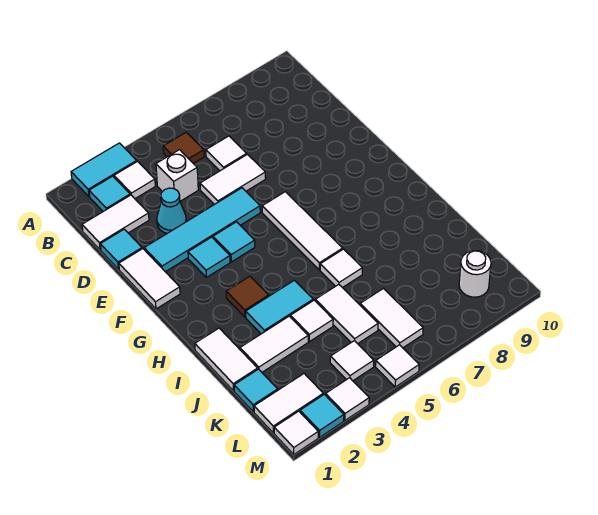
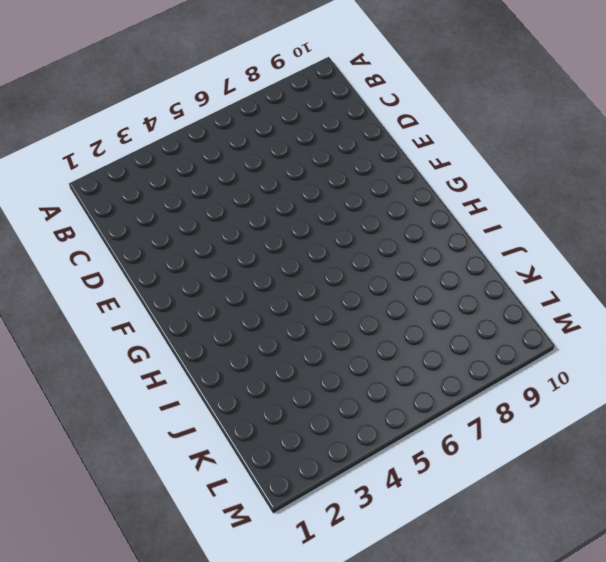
none -> cyan 1x2 tile [71,143,137,196]
none -> cyan 1x1 tile [89,176,130,211]
none -> white 1x1 tile [114,162,155,199]
none -> brown 1x1 tile [163,132,204,164]

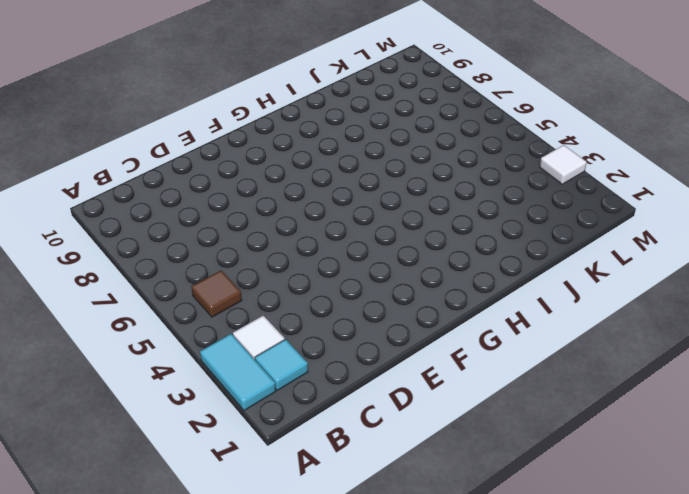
none -> white 1x2 tile [82,195,149,250]
none -> white 1x1 brick [156,150,198,201]
none -> white 1x1 tile [206,136,247,171]
none -> cyan 1x1 tile [100,229,142,269]

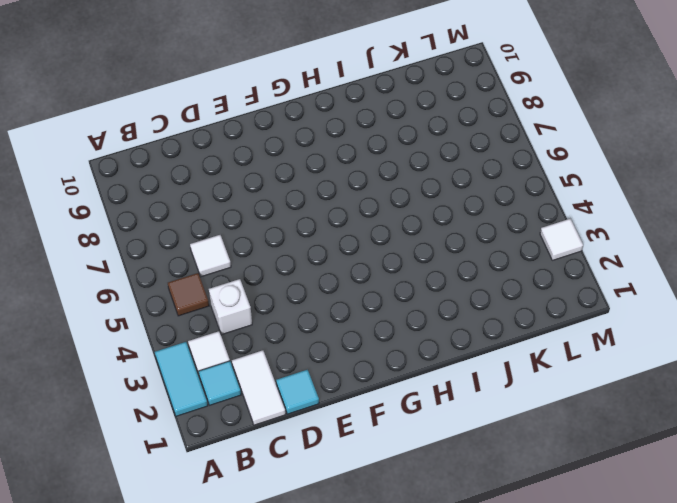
none -> cyan 1x1 cone [157,188,186,233]
none -> white 1x2 tile [200,154,266,205]
none -> white 1x2 tile [119,249,180,309]
none -> cyan 1x4 tile [144,188,260,272]

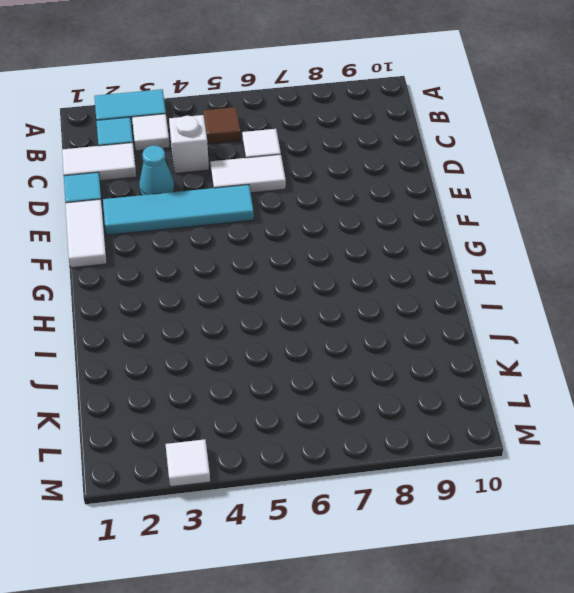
none -> cyan 1x1 tile [188,237,230,277]
none -> cyan 1x1 tile [213,222,255,262]
none -> white 1x3 tile [262,192,343,270]
none -> brown 1x1 tile [226,276,269,317]

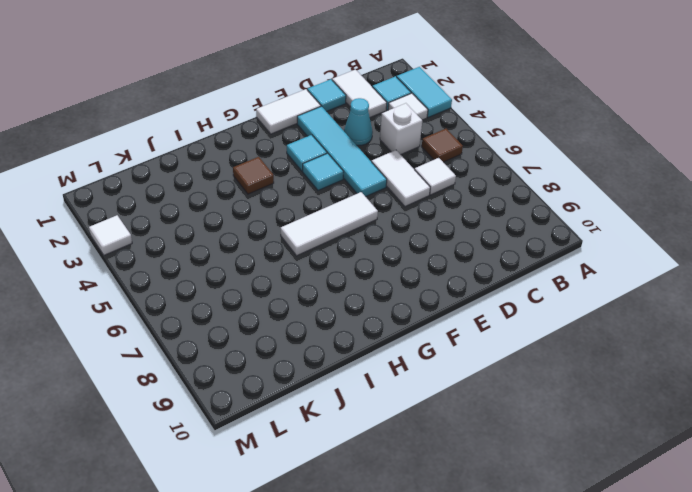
none -> white 1x2 tile [195,328,258,391]
none -> cyan 1x2 tile [246,280,313,334]
none -> white 1x1 tile [320,249,362,288]
none -> white 1x2 tile [240,316,308,372]

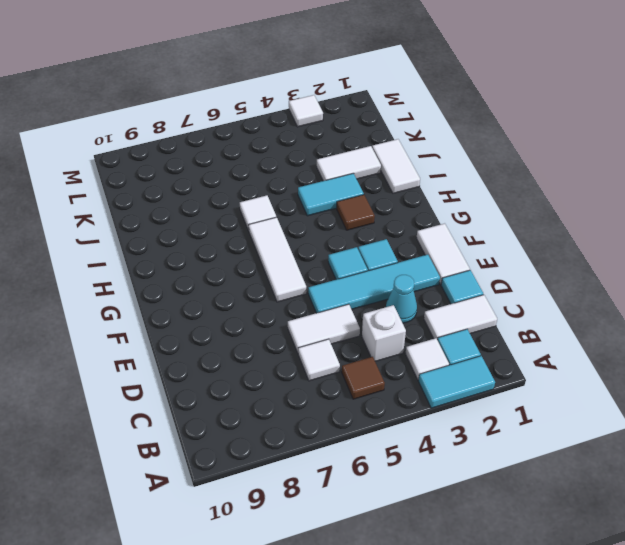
none -> white 1x1 tile [290,300,333,342]
none -> white 1x2 tile [315,285,378,344]
none -> cyan 1x1 tile [234,369,278,412]
none -> white 1x2 tile [360,289,423,348]

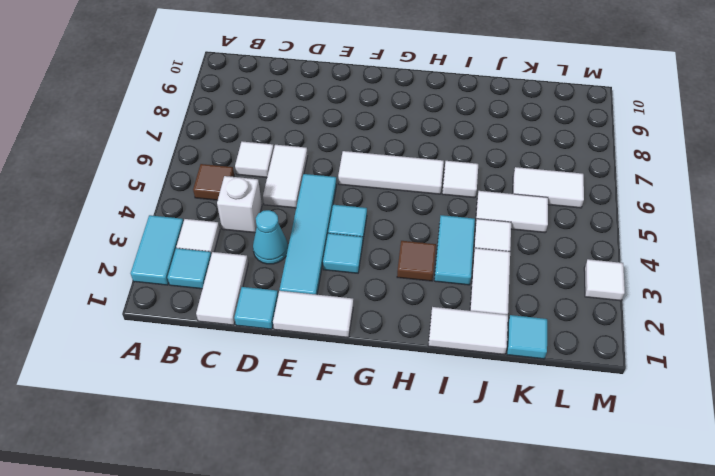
none -> white 1x2 tile [254,374,323,433]
none -> white 1x1 tile [330,341,374,381]
none -> white 1x1 round brick [459,251,491,297]
none -> white 1x1 tile [274,411,318,454]

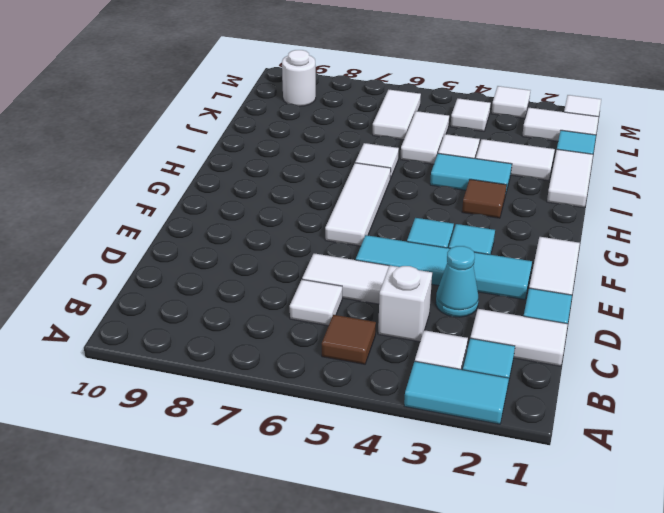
none -> cyan 1x1 tile [300,394,344,437]
none -> white 1x1 tile [376,345,419,387]

